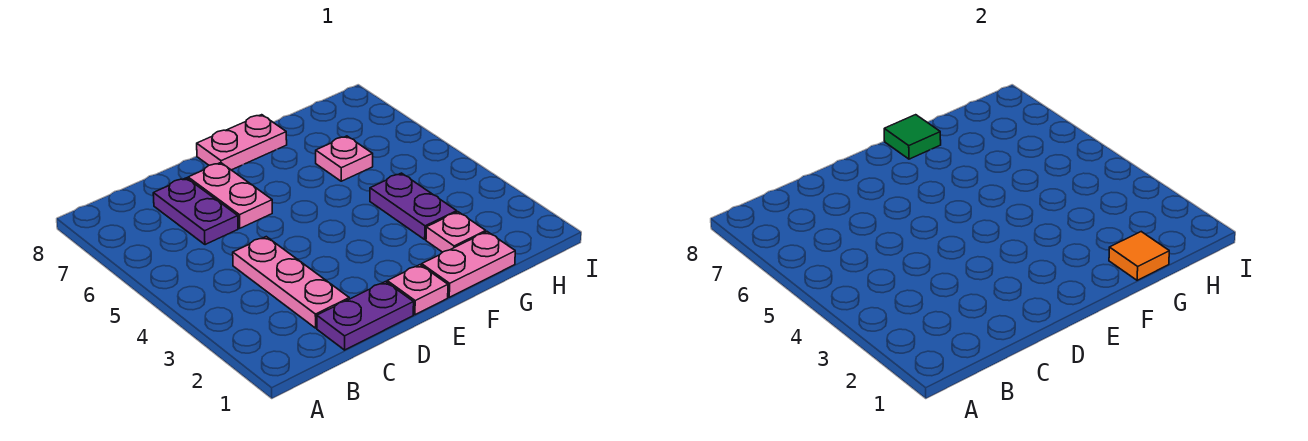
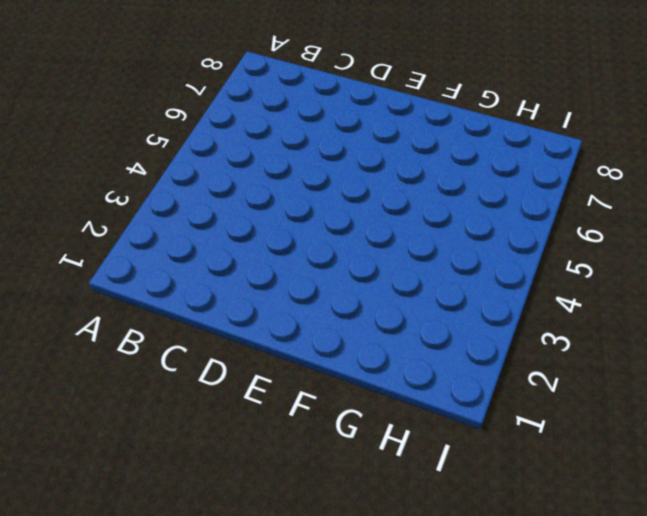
none -> purple 1x2 plate [317,282,414,350]
none -> pink 1x3 plate [233,237,349,328]
none -> purple 1x2 plate [153,178,238,245]

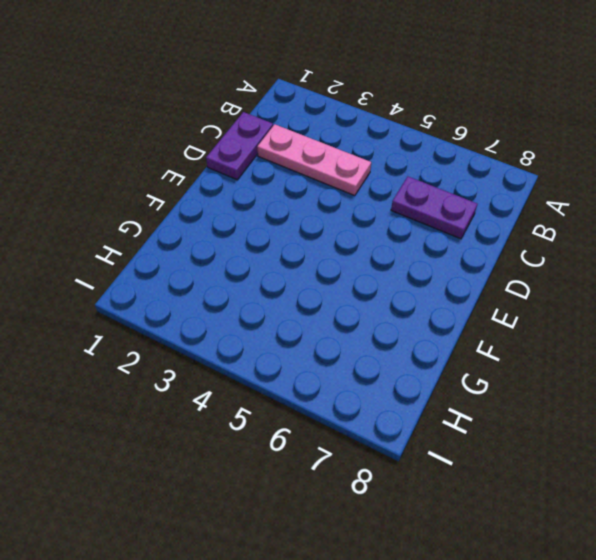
none -> pink 1x2 plate [188,163,272,228]
none -> pink 1x1 plate [387,265,448,315]
none -> pink 1x2 plate [197,115,287,170]

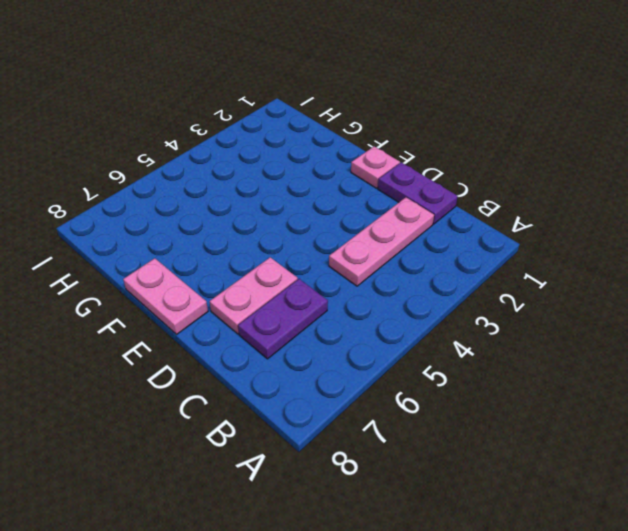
none -> pink 1x2 plate [422,232,515,297]
none -> pink 1x1 plate [426,212,486,252]
none -> purple 1x2 plate [370,173,457,239]

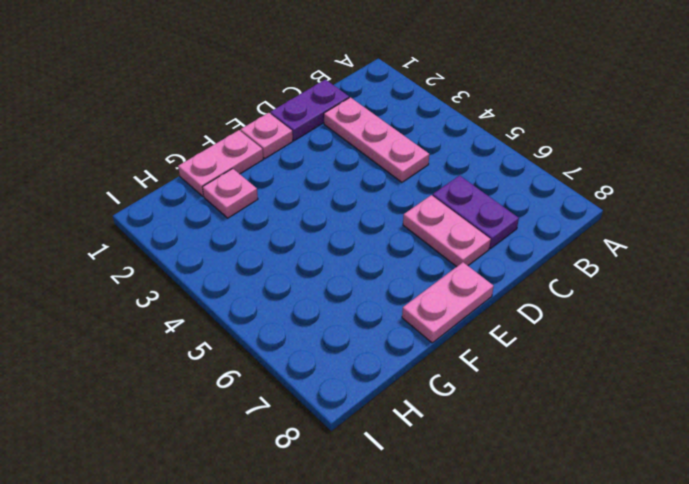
none -> purple 1x2 plate [370,173,457,239]
none -> pink 1x1 plate [316,136,373,181]
none -> green 1x1 tile [884,115,941,159]

